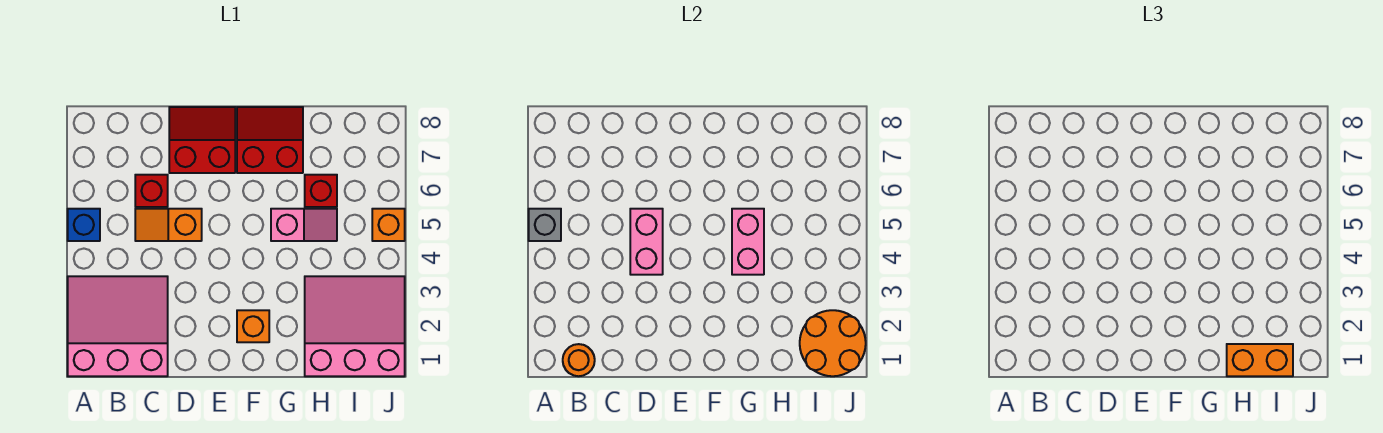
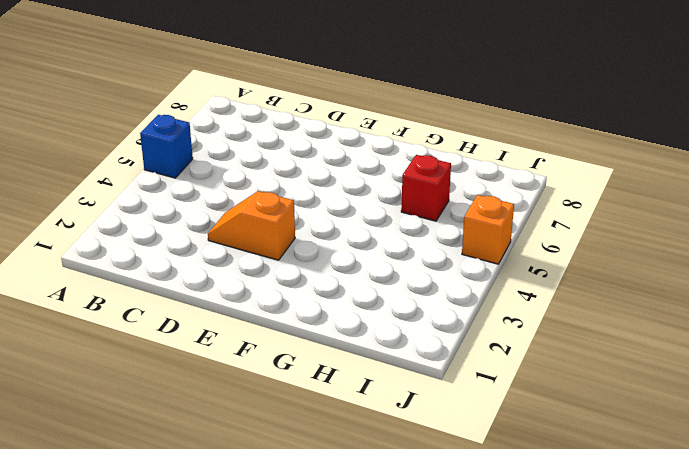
orange 1x2 slope [208,191,295,260] -> orange 1x2 slope moved to [135,209,202,241]
none -> pink 3x3 slope [68,276,168,376]
none -> red 1x1 brick [135,175,168,207]
none -> red 2x2 slope [169,107,235,173]

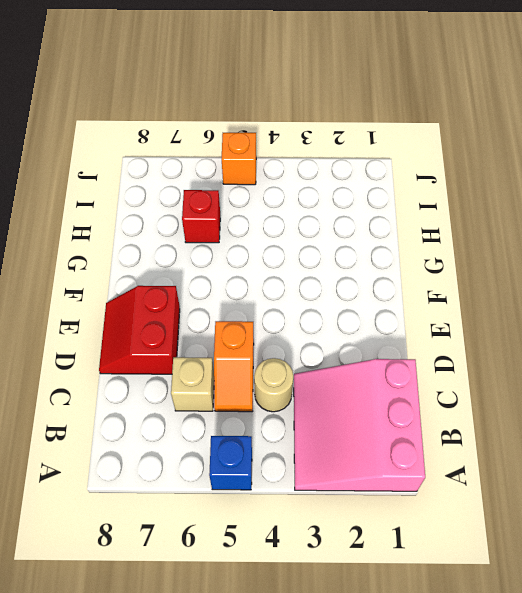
tan 1x1 round brick [254,358,293,412] -> none
tan 1x1 brick [171,357,214,411] -> red 1x1 brick [135,175,168,207]
none -> orange 1x1 brick [237,310,269,342]
none -> red 2x2 slope [237,107,303,173]
none -> pink 1x2 slope [271,209,337,241]

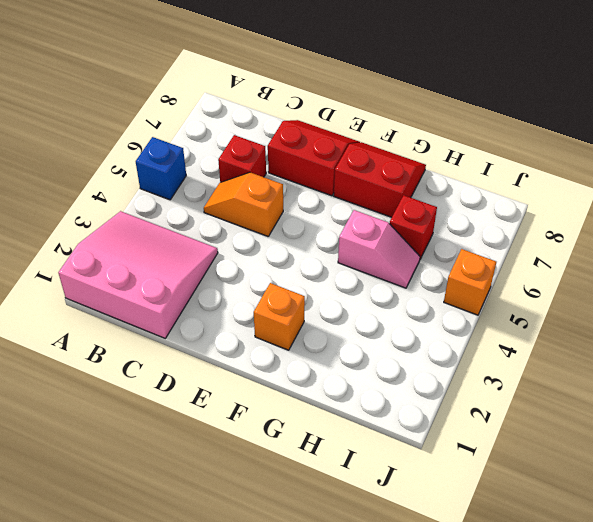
none -> pink 3x3 slope [305,276,405,376]
none -> grey 1x1 brick [529,209,561,241]
none -> orange 1x1 round brick [563,344,595,376]

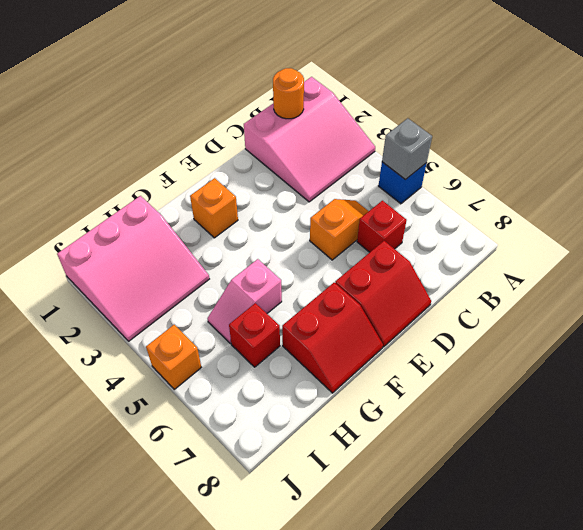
none -> pink 1x2 brick [630,209,663,275]
none -> pink 1x2 brick [732,209,764,275]
none -> orange 2x2 round brick [800,310,866,376]

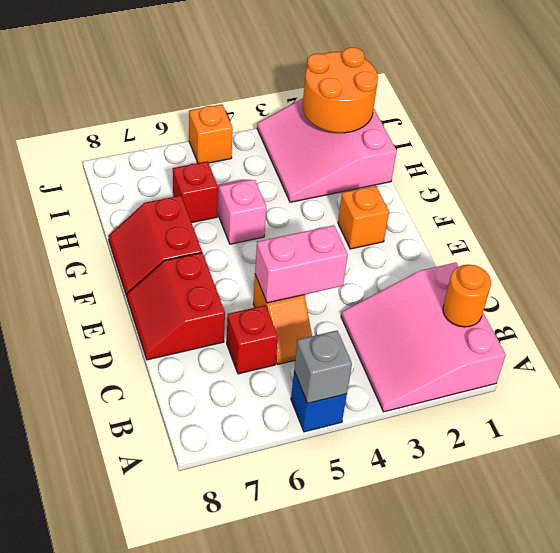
none -> pink 1x2 brick [732,209,764,275]
none -> orange 1x2 brick [1227,344,1293,376]

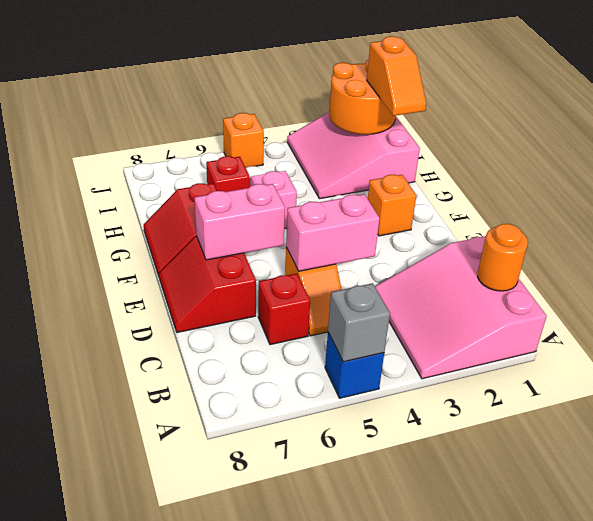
pink 1x2 brick [195,184,285,260] -> pink 1x2 brick moved to [732,209,764,275]
orange 1x2 slope [367,36,426,116] -> orange 1x2 brick [1227,344,1293,376]

